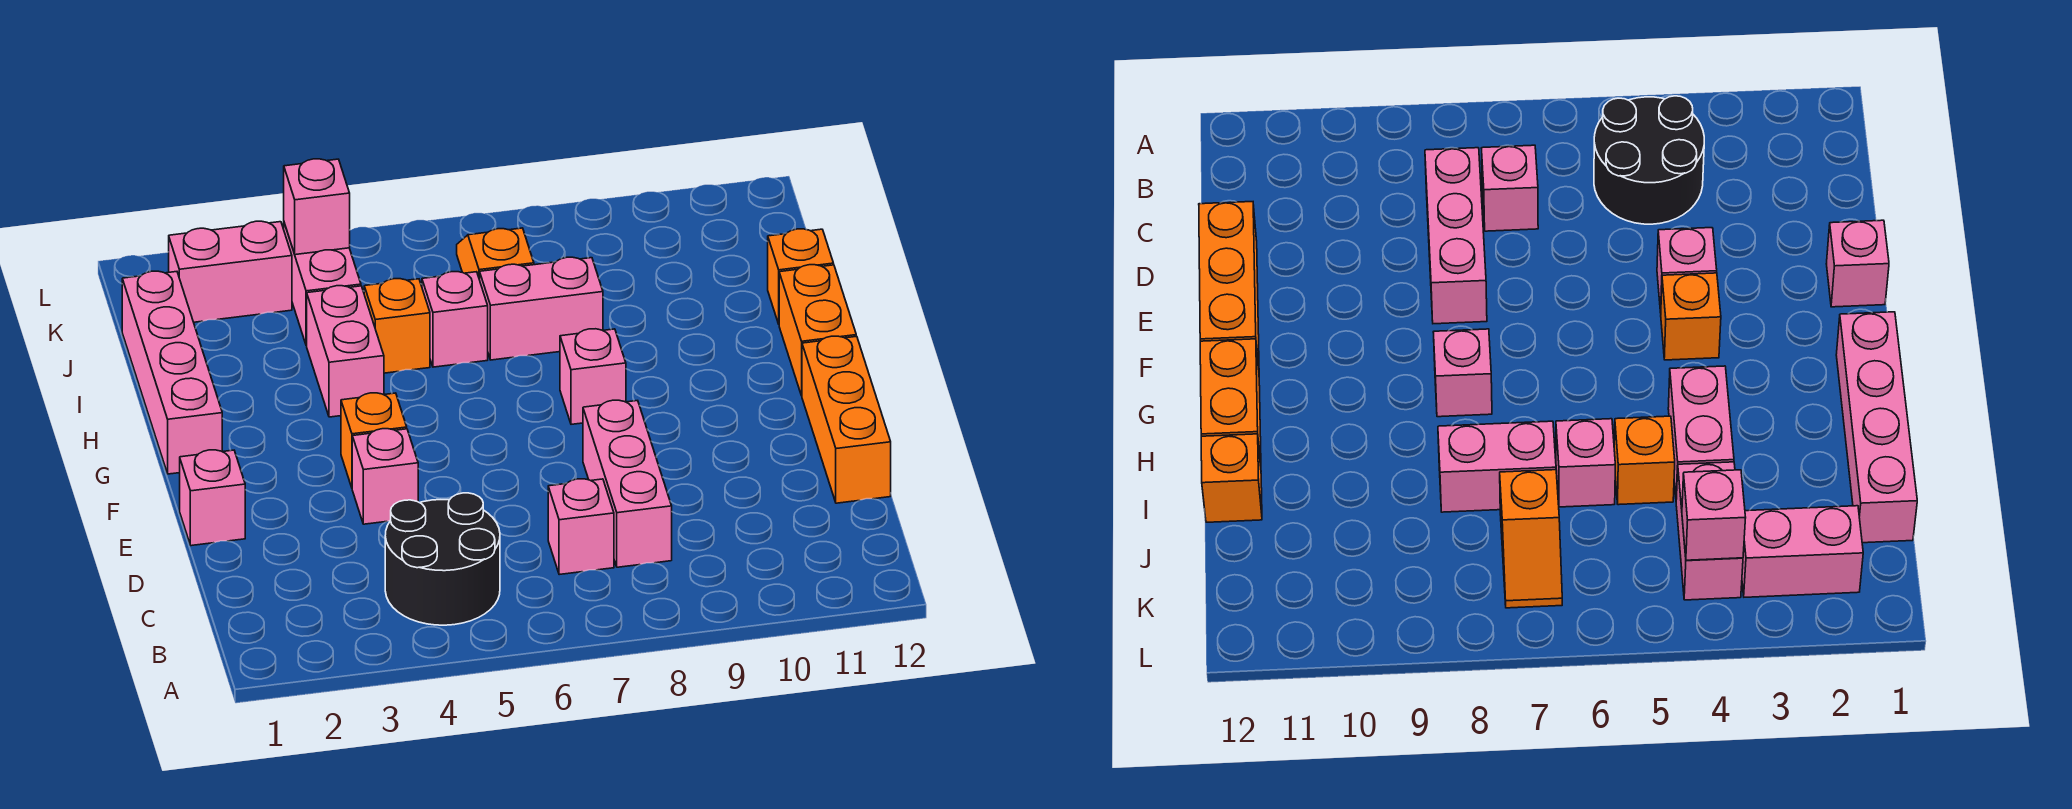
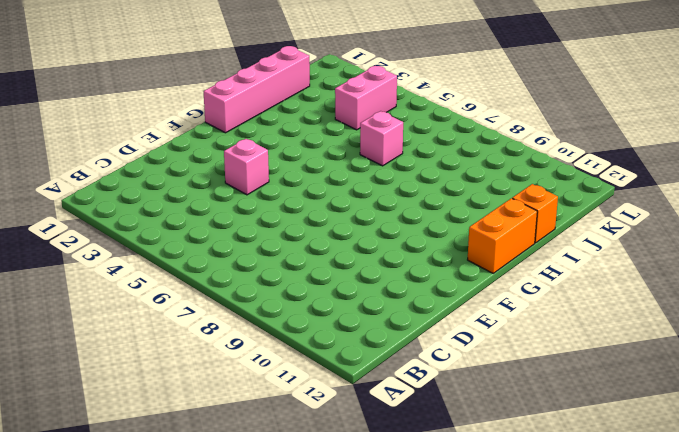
none -> black 2x2 round brick [385,493,500,625]
none -> pink 1x1 brick [548,479,614,575]
none -> pink 1x3 brick [583,400,672,567]

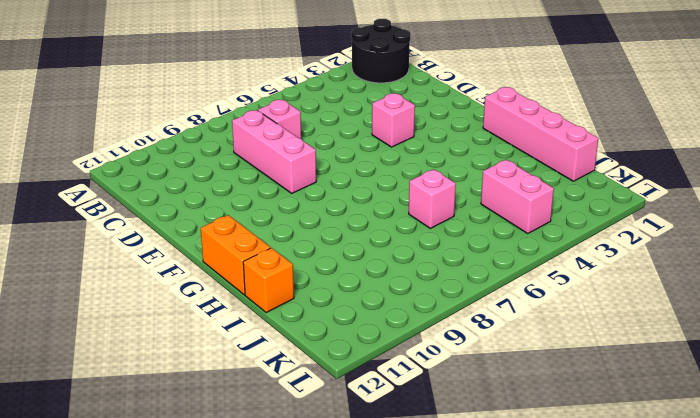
black 2x2 round brick [351,19,411,83] -> black 2x2 round brick moved to [385,493,500,625]
none -> orange 1x3 brick [802,336,891,503]
none -> pink 1x1 brick [180,450,245,546]
none -> orange 1x1 brick [341,393,407,487]

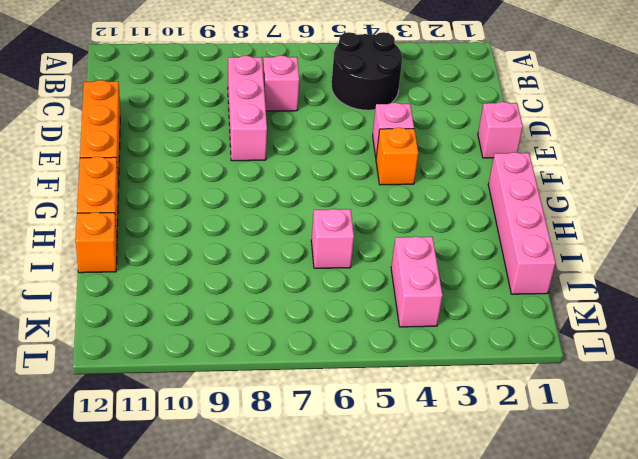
none -> pink 1x1 brick [560,329,626,424]
none -> pink 1x2 brick [307,286,384,417]
none -> orange 1x1 brick [364,279,430,373]

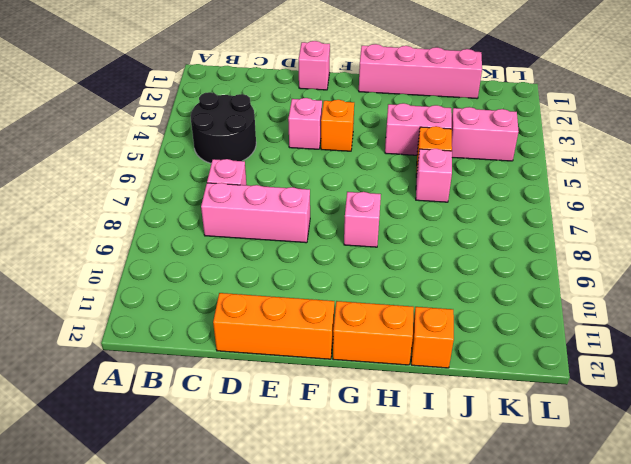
none -> pink 1x2 brick [480,257,603,360]
none -> orange 1x2 slope [457,228,534,280]
none -> pink 1x2 brick [169,221,292,322]

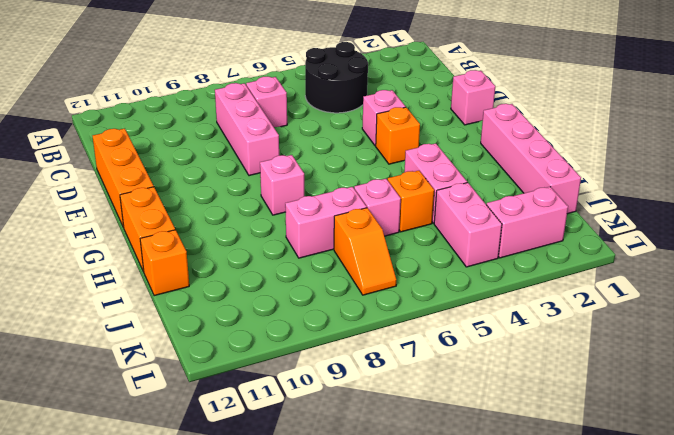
none -> pink 1x1 brick [284,159,350,255]

